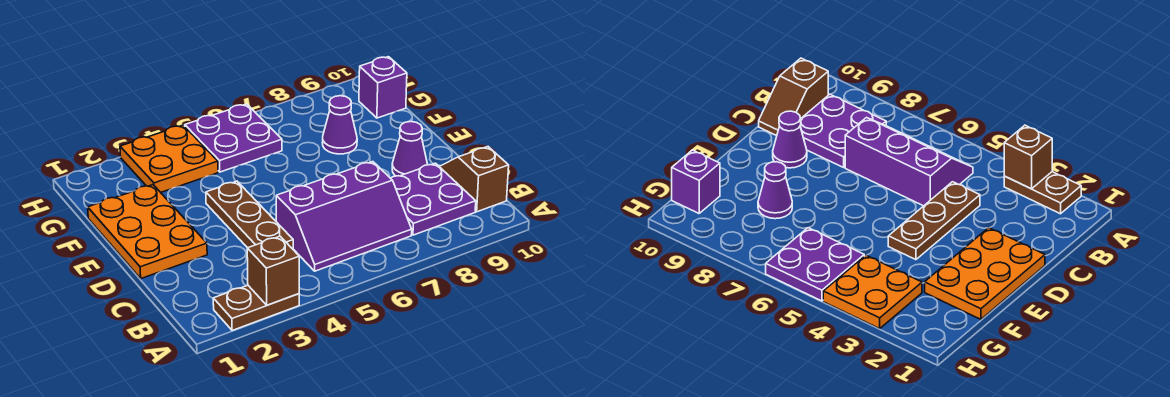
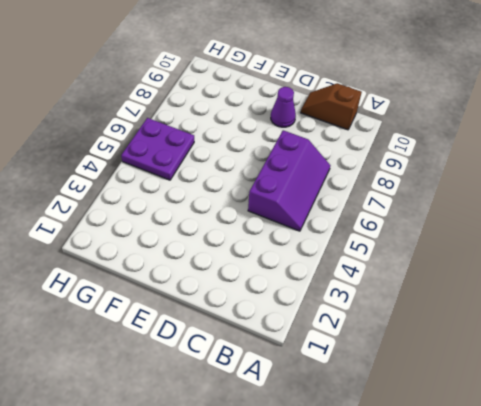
none -> brown 1x2 plate [213,285,299,330]
none -> purple 2x2 plate [391,163,476,235]
none -> brown 1x3 plate [206,181,293,249]

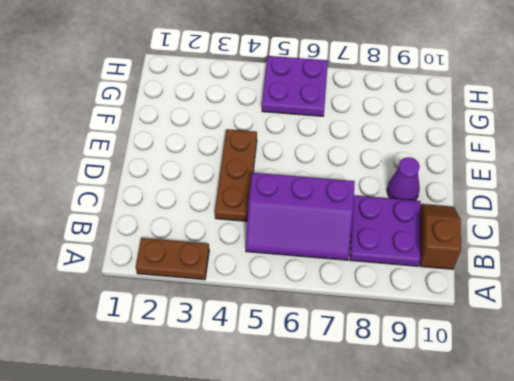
none -> orange 2x3 plate [88,185,207,278]
none -> purple 1x1 cone [322,96,357,154]
none -> orange 2x2 plate [120,125,218,192]

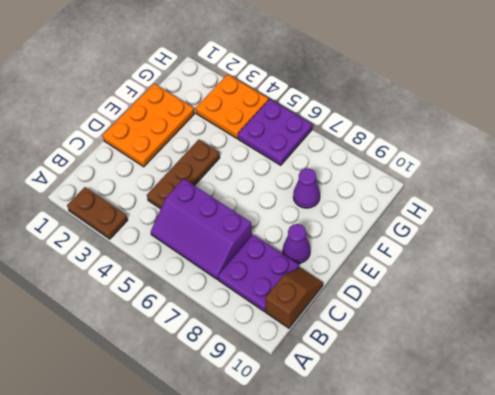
none -> purple 1x1 brick [359,57,407,118]
none -> brown 1x1 brick [247,236,299,305]

